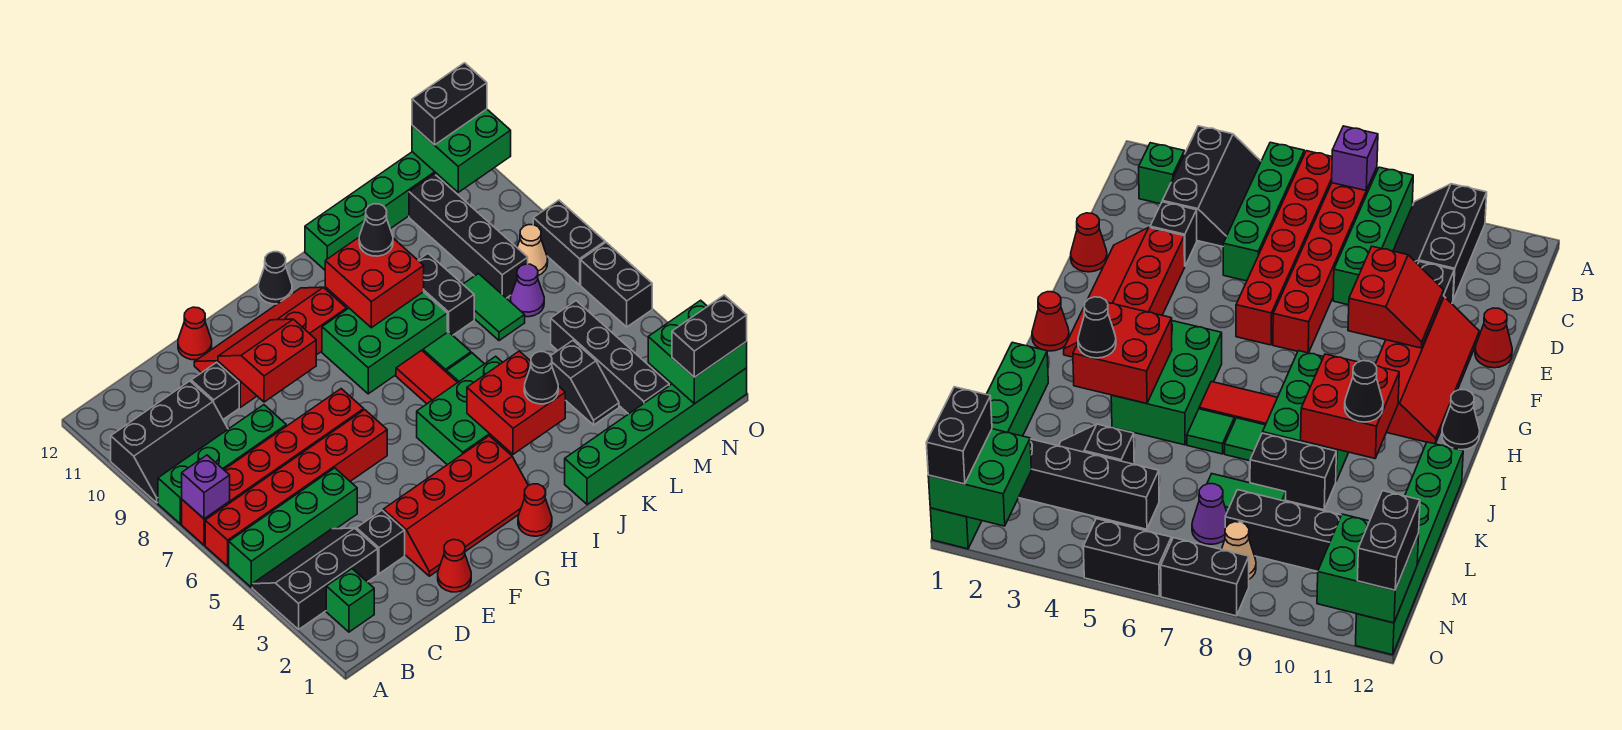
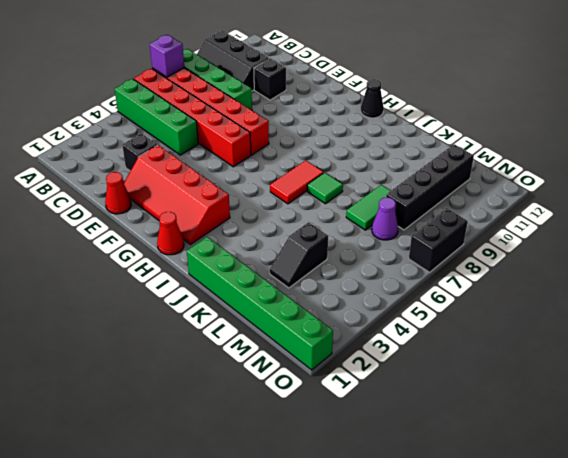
none -> black 2x3 slope [252,528,378,629]
none -> green 1x1 brick [326,569,374,632]
none -> red 2x4 slope [194,287,346,407]
none -> red 1x1 cone [178,307,212,360]

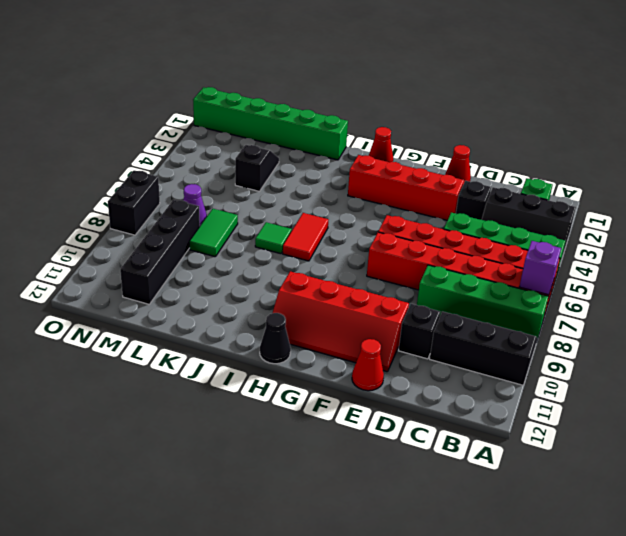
none -> green 2x3 brick [417,356,506,465]
none -> green 2x3 brick [322,292,447,394]
none -> green 1x1 tile [447,353,484,382]
none -> green 1x6 brick [305,152,451,270]

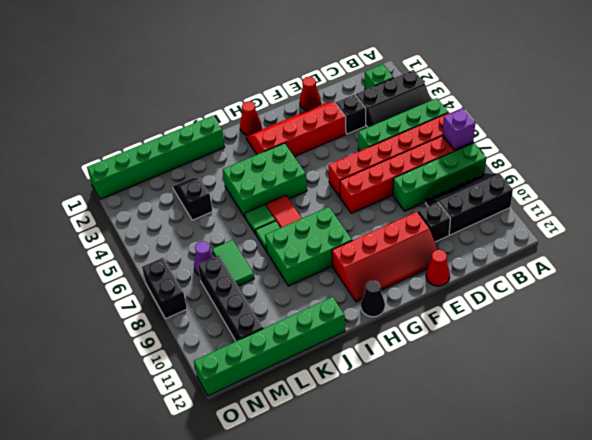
none -> black 1x2 brick [418,254,474,335]
none -> black 1x4 brick [551,301,669,414]
none -> tan 1x1 cone [517,225,548,275]
none -> black 1x2 brick [581,242,652,327]

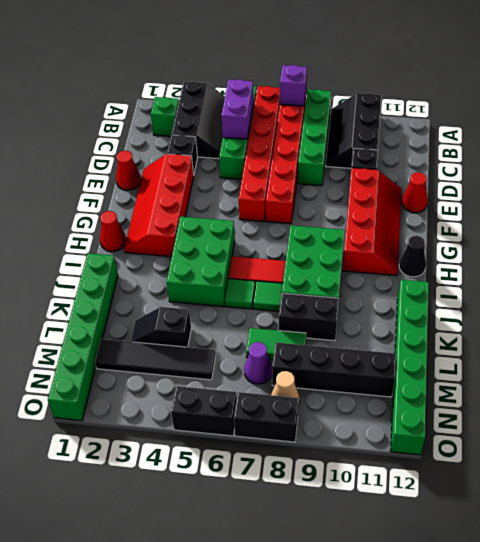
purple 1x2 brick [221,79,253,139] -> none
black 1x4 tile [95,339,216,380] -> black 1x4 brick [551,301,669,414]
none -> red 2x2 slope [218,319,316,402]
none -> red 2x2 brick [467,351,565,454]
none -> red 2x2 brick [325,238,424,328]
none -> green 2x2 brick [648,300,747,404]

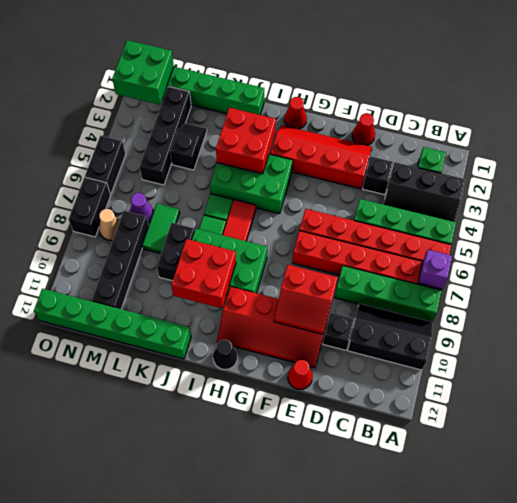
none -> green 2x2 brick [412,109,511,192]
none -> black 1x1 cone [524,352,558,404]
none -> black 1x1 cone [359,204,393,256]
none -> black 1x2 brick [672,295,747,377]

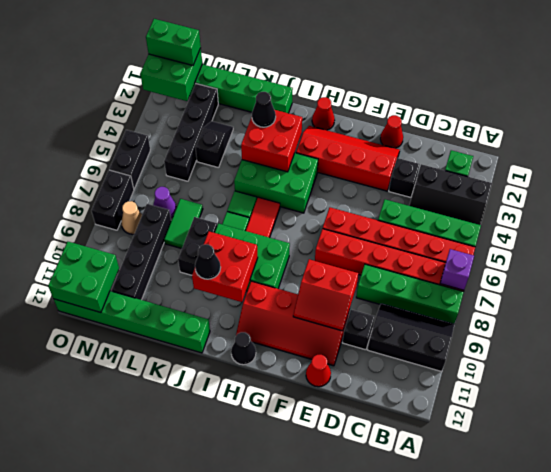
green 1x2 brick [146,19,201,65] -> black 1x2 brick [672,295,747,377]
none -> black 1x2 brick [412,63,487,145]

